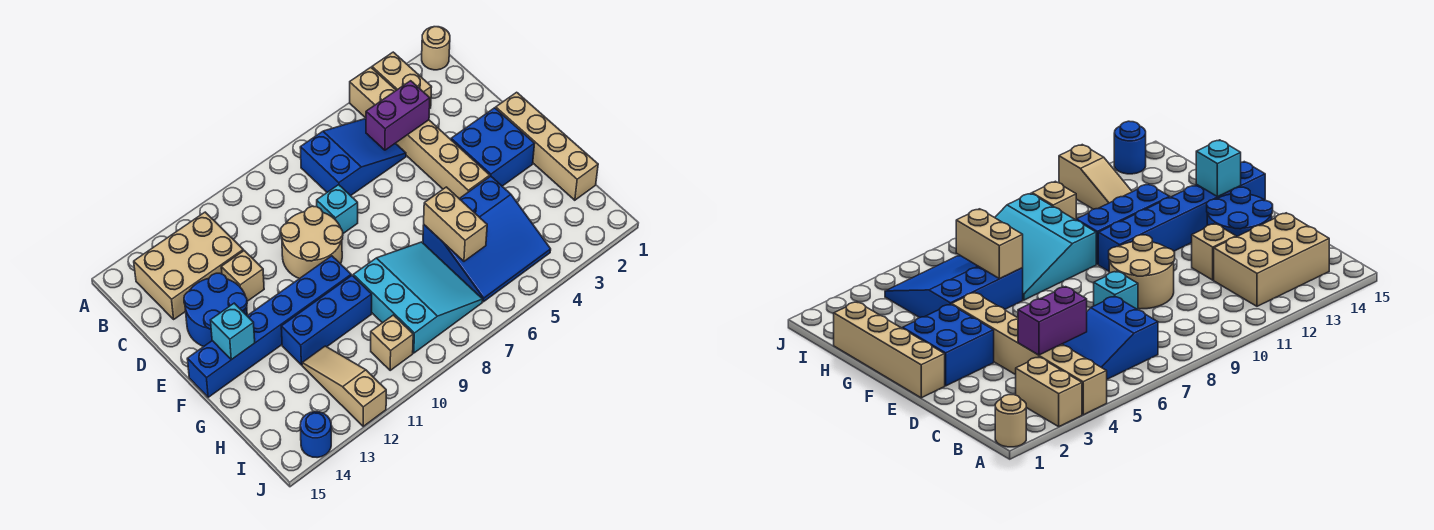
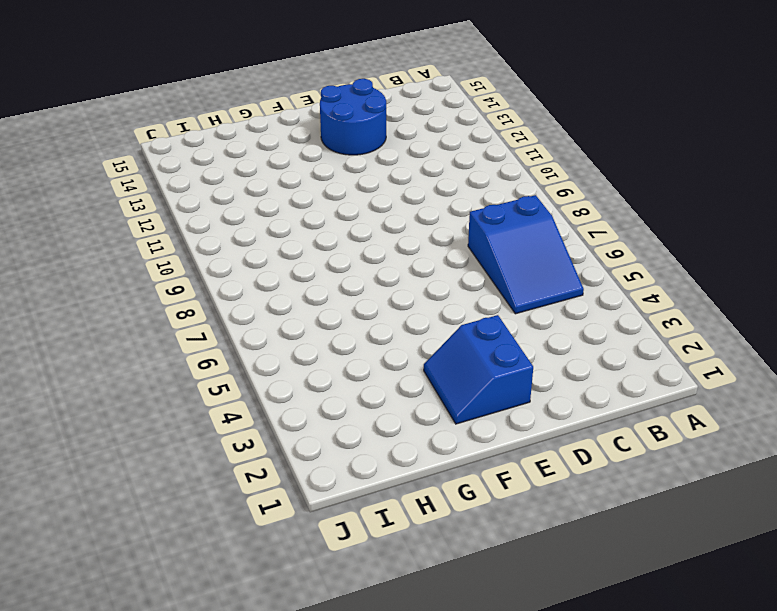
blue 2x2 slope [424,315,533,424] -> blue 2x2 brick [451,108,535,186]
none -> tan 1x1 round brick [422,27,450,70]
none -> tan 1x2 brick [372,52,432,109]
none -> tan 1x6 brick [350,67,490,198]

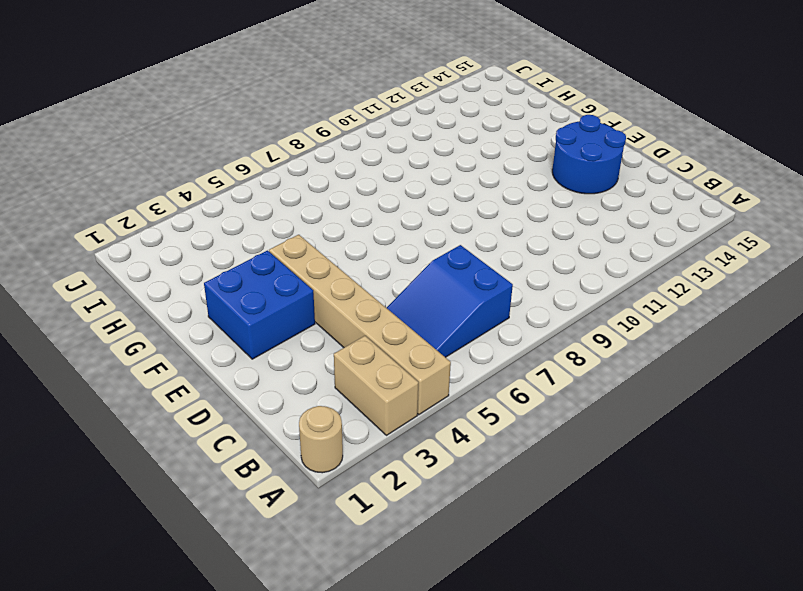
none -> tan 2x3 brick [134,212,243,319]
none -> cyan 1x1 brick [317,185,358,233]
none -> tan 2x2 round brick [281,206,343,279]

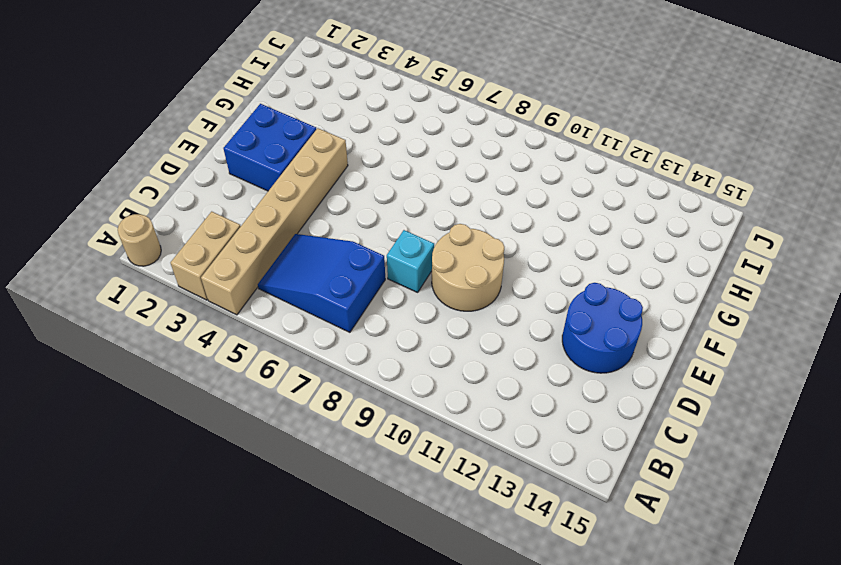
none -> tan 2x3 brick [134,212,243,319]
none -> tan 1x1 brick [221,251,264,301]
none -> tan 1x4 brick [496,92,598,200]

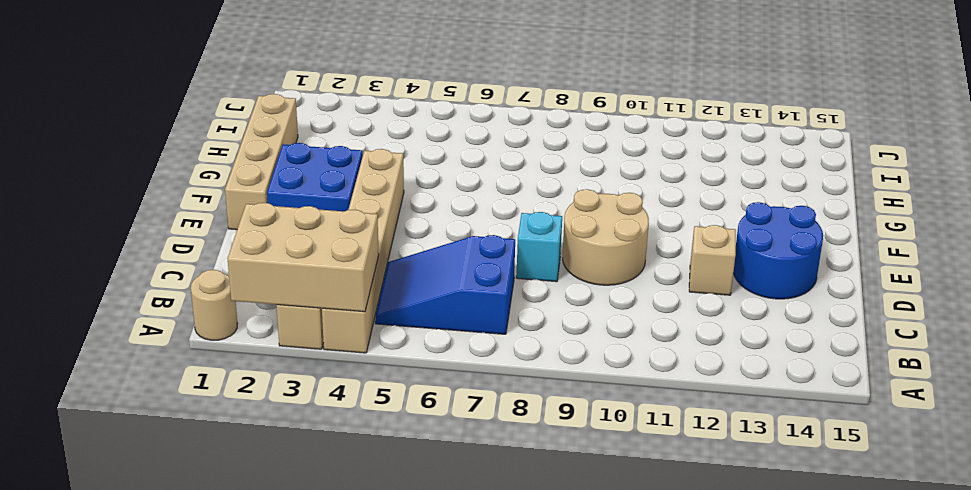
tan 2x3 brick [228,203,379,312] -> tan 2x3 brick moved to [134,212,243,319]
none -> blue 1x6 brick [187,256,351,397]
none -> blue 3x3 slope [423,176,551,302]
none -> cyan 3x3 slope [353,242,483,353]

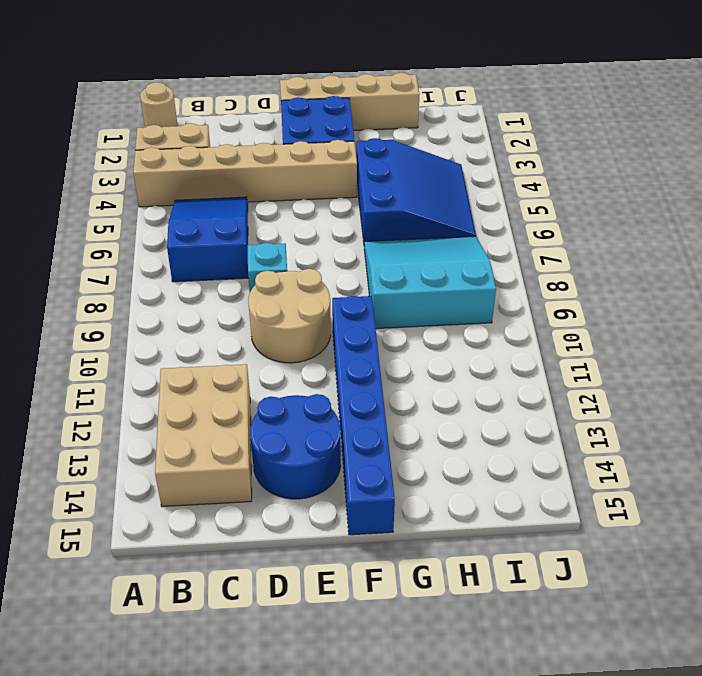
none -> tan 1x1 brick [221,251,264,301]
none -> blue 1x3 brick [281,276,372,365]
none -> tan 1x3 slope [302,346,386,426]

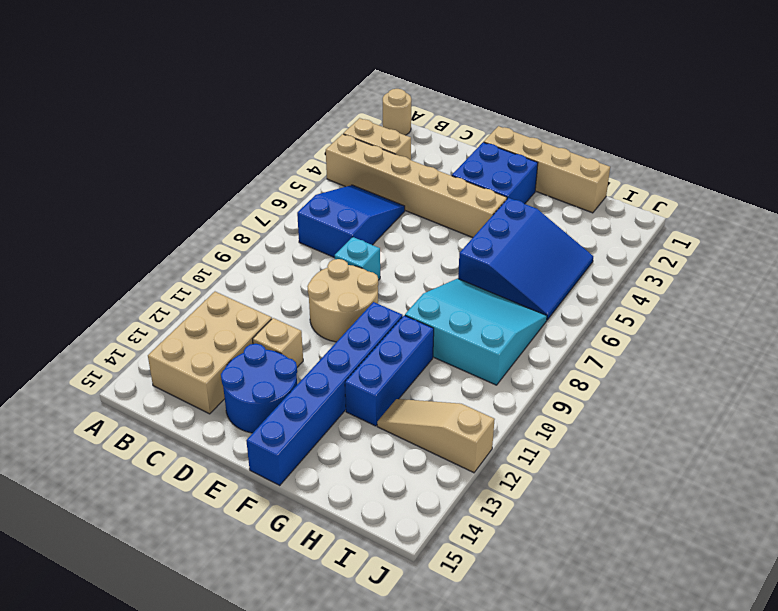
none -> tan 1x1 brick [371,315,413,370]
none -> blue 1x1 round brick [300,412,331,458]
none -> purple 1x2 brick [366,81,430,150]

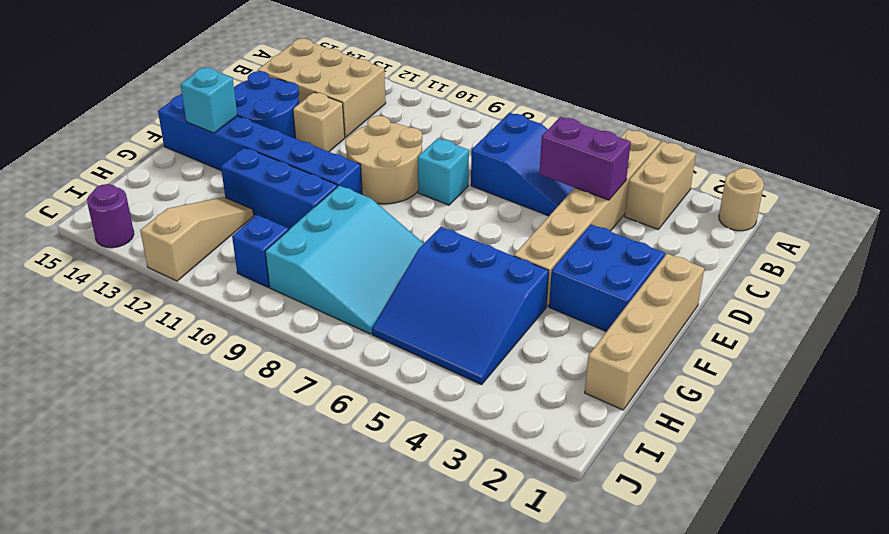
blue 1x1 brick [232,215,289,287] -> tan 1x1 brick [371,315,413,370]
purple 1x1 round brick [87,184,134,248] -> blue 1x1 round brick [300,412,331,458]
none -> tan 1x2 brick [424,187,487,261]

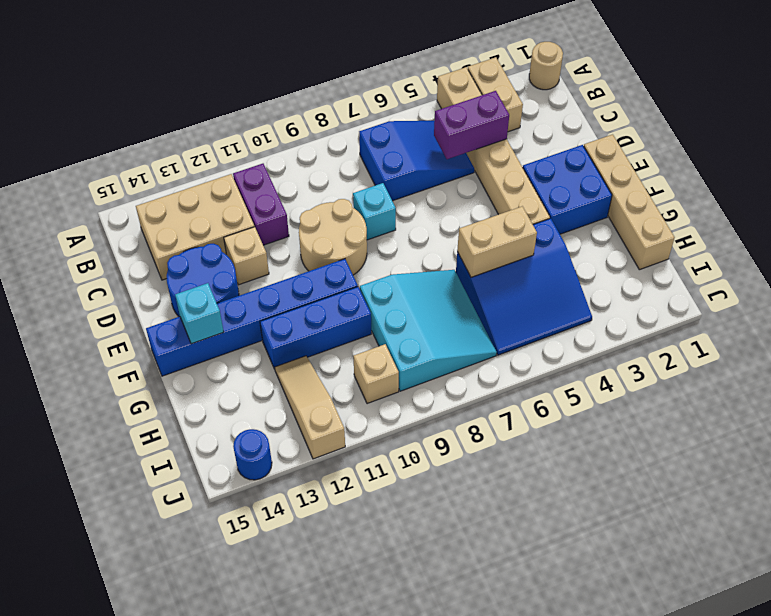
purple 1x2 brick [233,164,289,245] -> none
tan 1x2 brick [457,206,537,277] -> tan 1x2 brick turned to [424,187,487,261]

